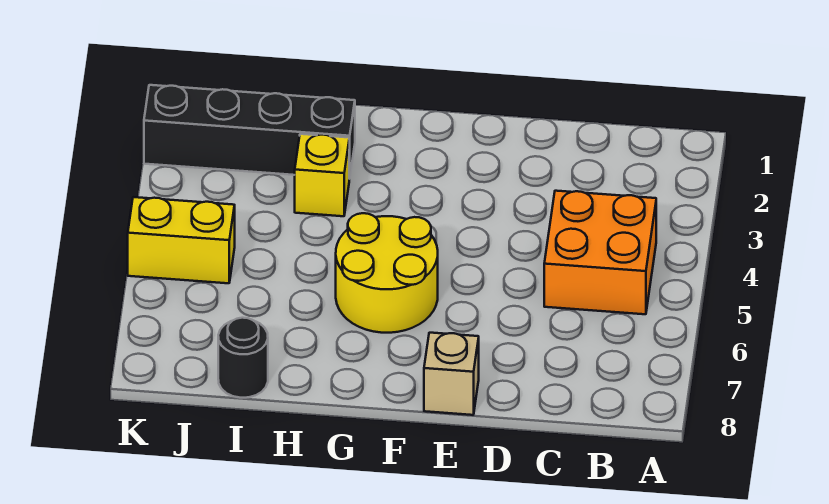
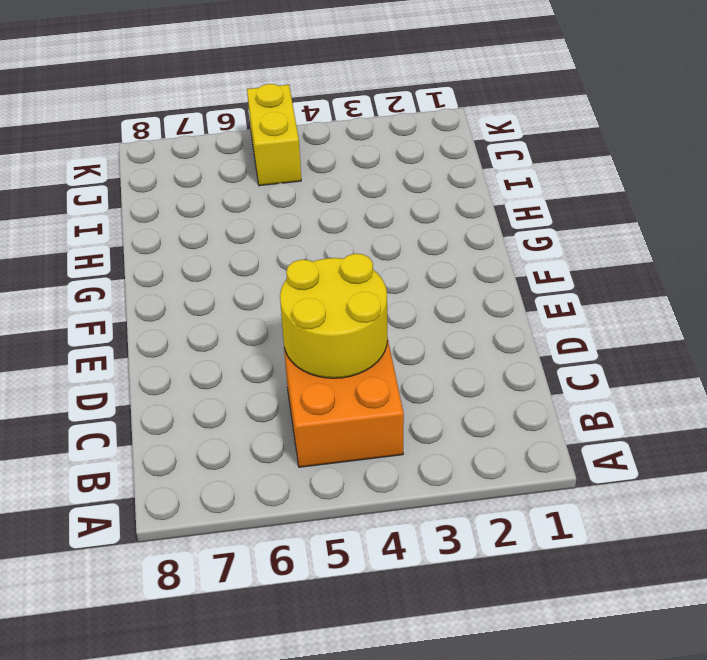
yellow 2x2 round brick [280,254,387,378] -> yellow 2x2 round brick moved to [336,213,438,333]
none -> tan 1x1 brick [424,333,479,415]
none -> black 1x4 brick [144,85,355,179]

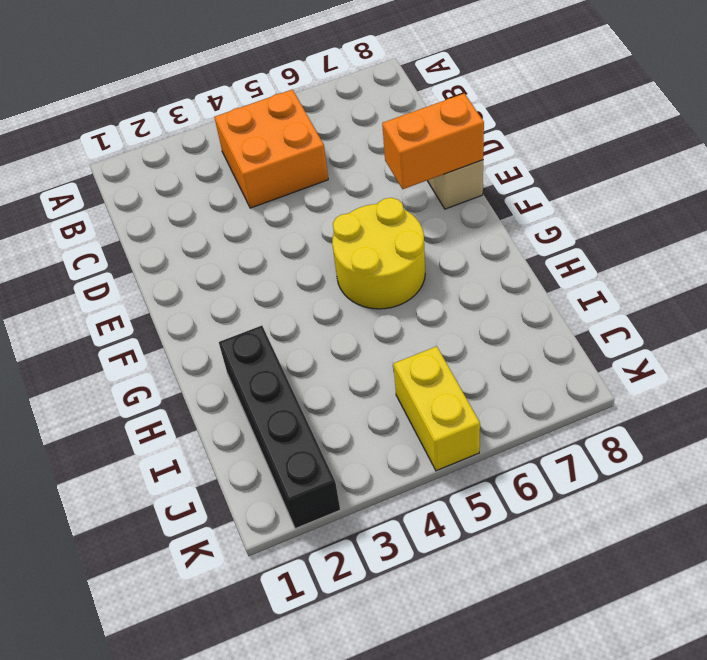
orange 1x2 brick [382,93,484,189] -> none
none -> yellow 1x1 brick [295,134,349,216]
none -> black 1x1 round brick [218,318,268,398]

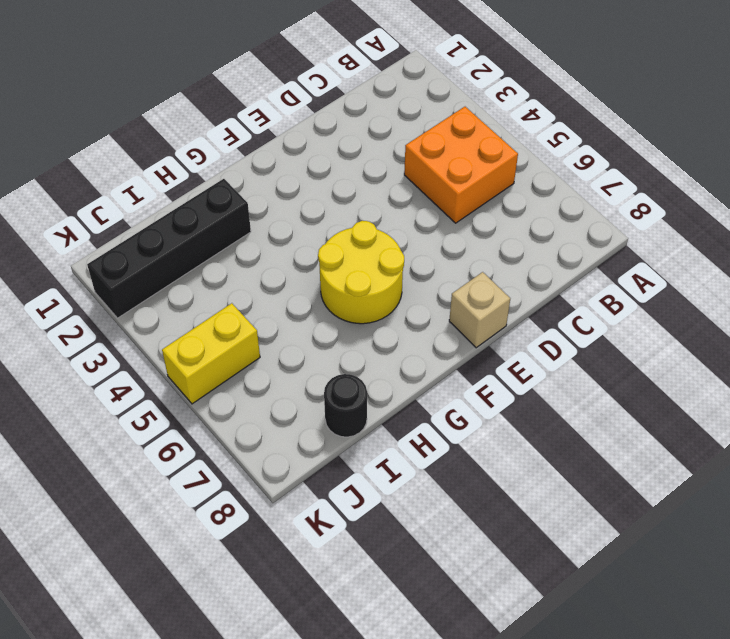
none -> yellow 1x1 brick [295,134,349,216]

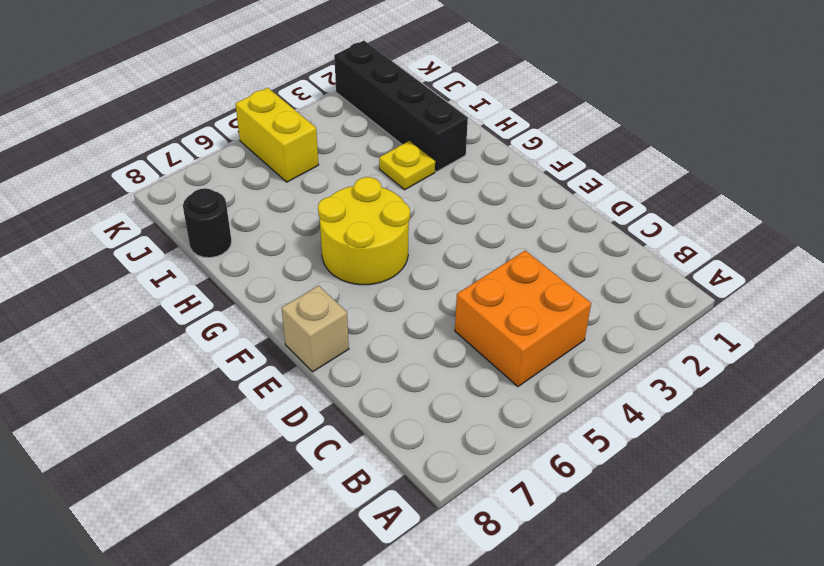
yellow 1x1 plate [379,141,435,190] -> yellow 1x1 brick [295,134,349,216]

